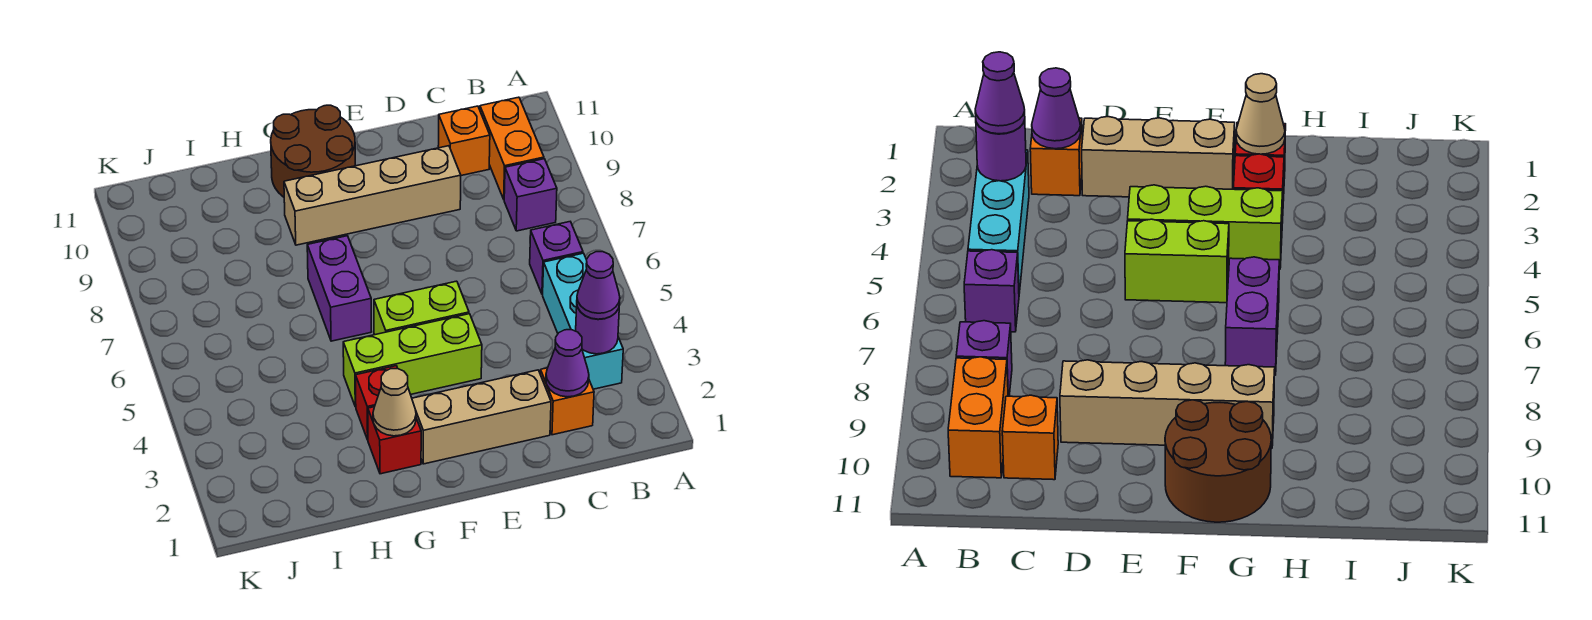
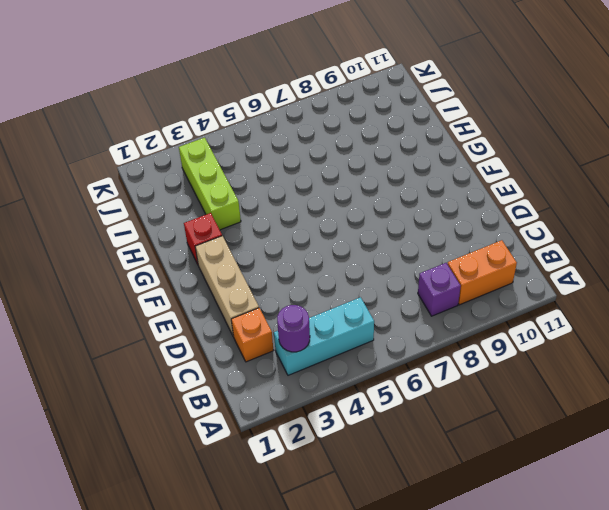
lime 1x3 brick [179,138,241,230] -> lime 1x3 brick moved to [343,314,482,407]
none -> purple 1x1 brick [530,222,583,294]
none -> orange 1x1 brick [438,106,490,176]
none -> tan 1x4 brick [284,146,461,245]

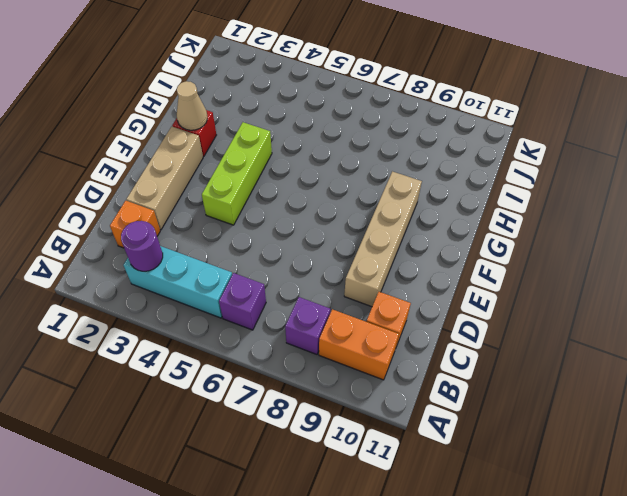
none -> lime 1x2 brick [374,281,469,335]
none -> brown 2x2 round brick [271,105,355,197]
none -> red 1x1 brick [356,366,398,440]

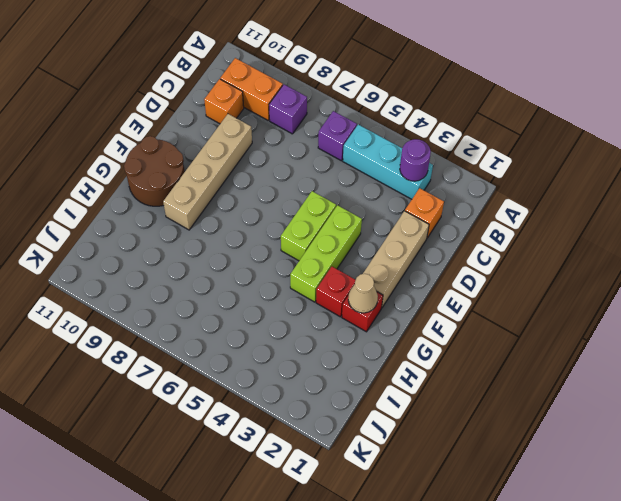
none -> purple 1x2 brick [307,236,372,341]
none -> purple 1x1 cone [546,330,589,397]
none -> purple 1x1 cone [577,252,620,319]

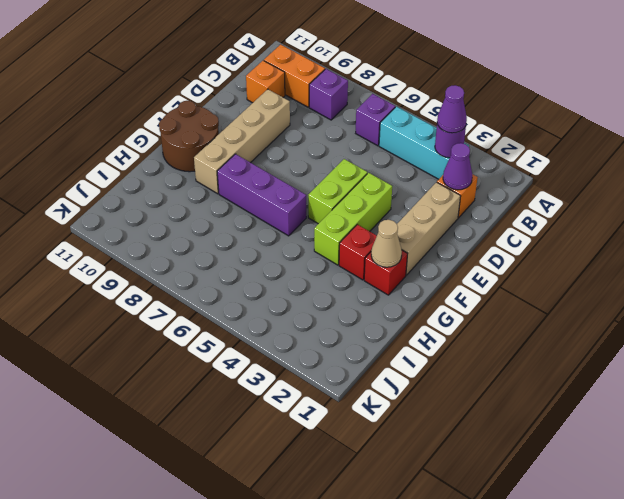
purple 1x3 brick [217,154,306,236] -> purple 1x2 brick [307,236,372,341]

